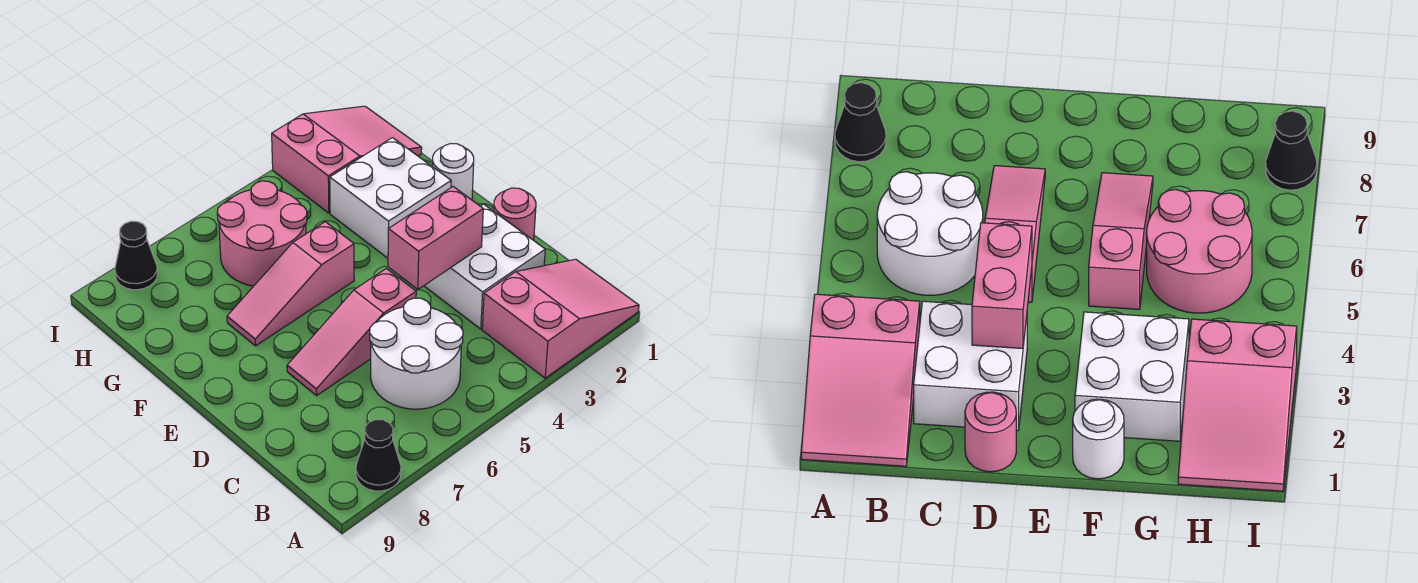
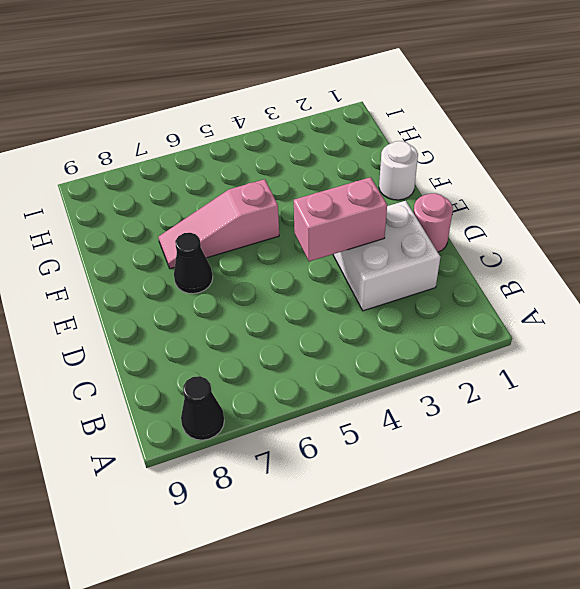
black 1x1 cone [174,233,213,294] -> black 1x1 cone moved to [115,221,158,290]
none -> pink 2x3 slope [482,259,639,378]
none -> white 2x2 round brick [370,298,463,409]
none -> pink 1x3 slope [287,269,416,396]

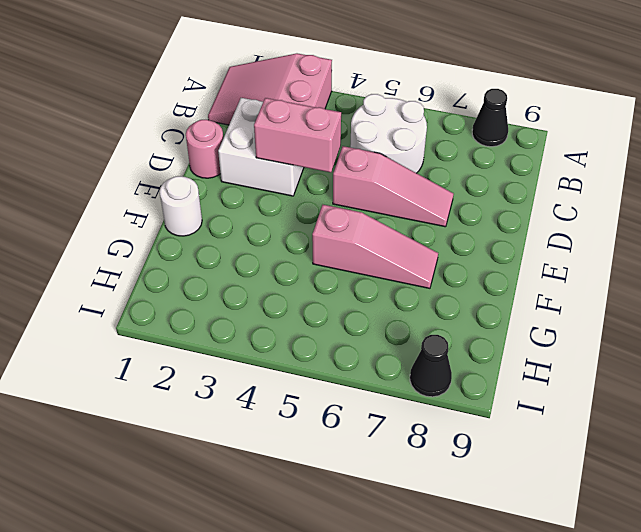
none -> white 2x2 brick [330,138,451,258]
none -> pink 2x2 round brick [217,181,307,286]
none -> pink 2x3 slope [272,106,422,213]

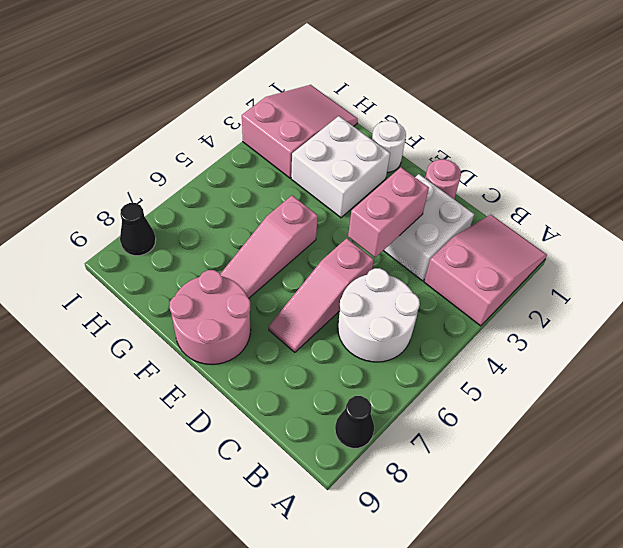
pink 2x2 round brick [169,270,251,365] -> pink 2x2 round brick moved to [217,181,307,286]

